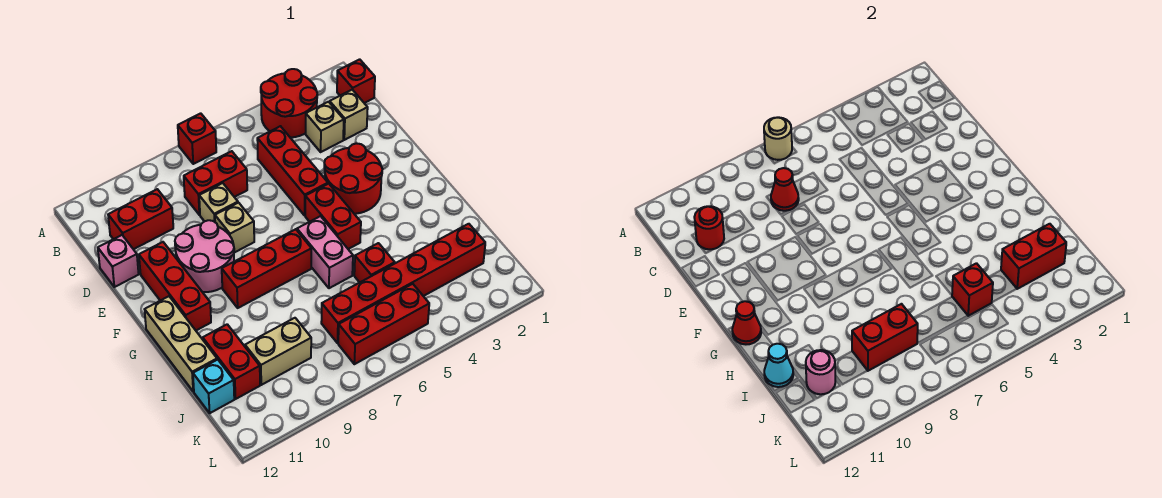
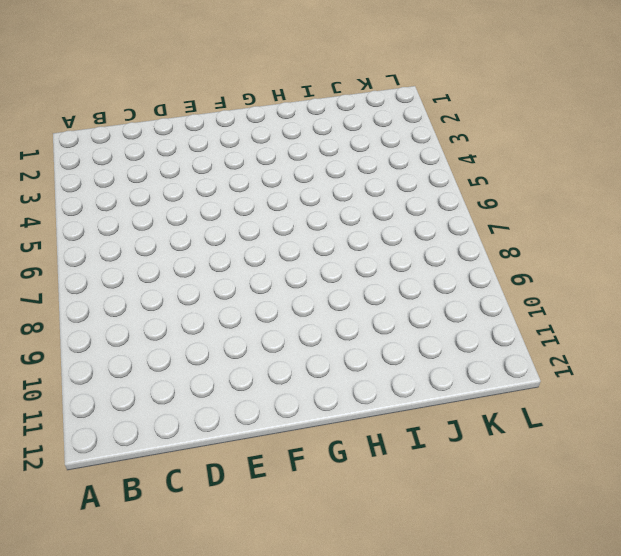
none -> red 2x2 round brick [261,69,317,137]
none -> red 1x1 brick [178,113,216,164]
none -> red 1x1 brick [337,59,375,103]
none -> tan 1x1 brick [330,90,368,140]

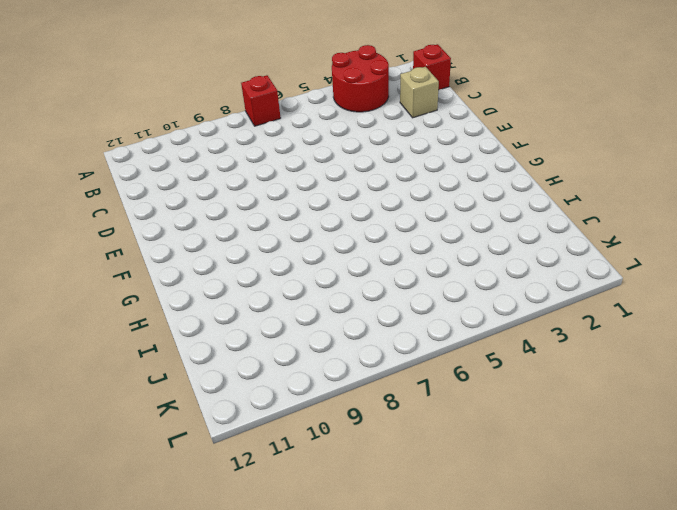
none -> tan 1x1 brick [306,102,344,152]
none -> red 1x3 brick [257,126,328,216]
none -> red 1x2 brick [184,151,247,215]
none -> red 1x2 brick [108,189,173,249]

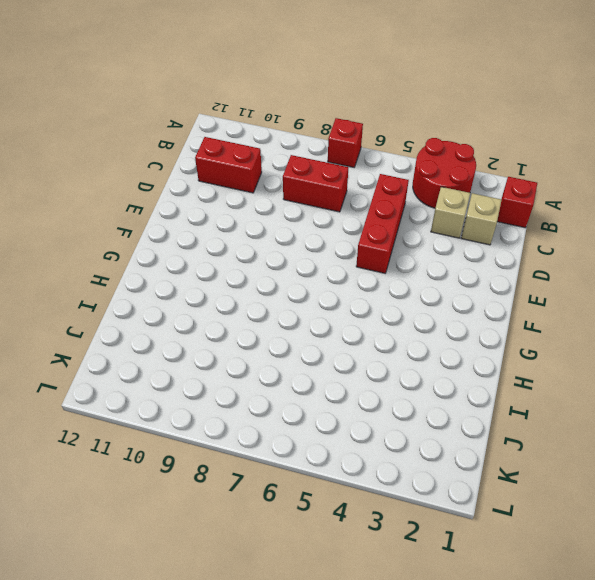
none -> tan 1x1 brick [199,183,238,222]
none -> pink 1x1 brick [98,235,139,287]
none -> red 2x2 round brick [324,143,382,214]
none -> tan 1x1 brick [215,203,254,253]

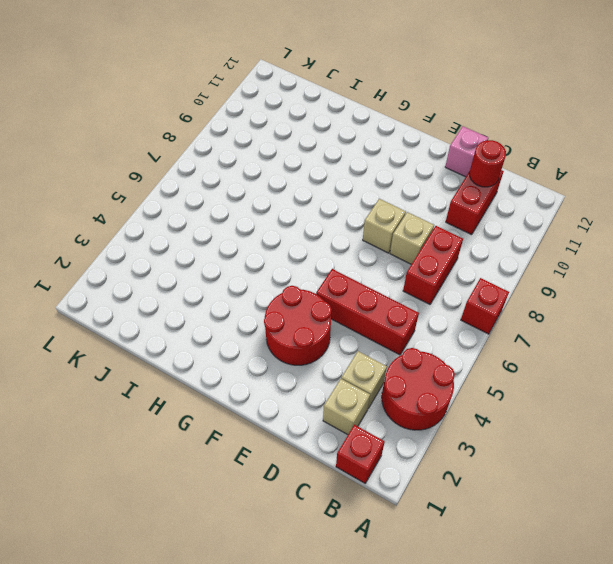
none -> pink 2x2 round brick [175,220,234,292]
none -> red 1x3 brick [139,242,211,330]
none -> red 1x2 brick [305,184,361,249]
none -> pink 1x2 brick [297,216,353,288]

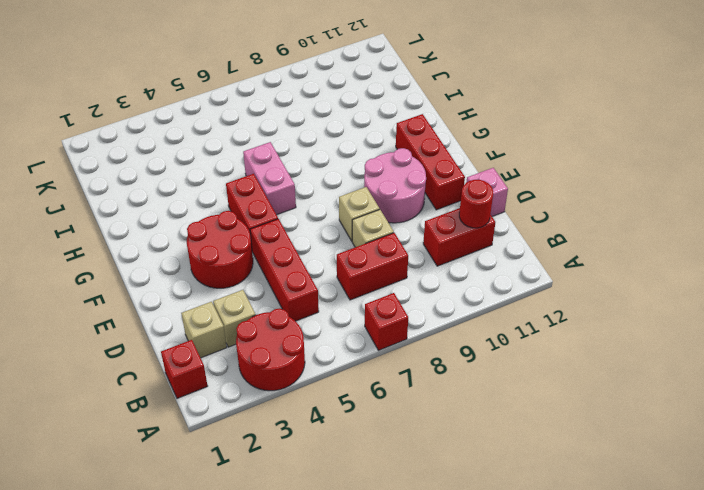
none -> red 1x3 brick [222,229,311,308]
none -> tan 1x3 brick [145,296,217,392]
none -> red 1x1 brick [354,243,395,282]
none -> red 1x2 brick [203,324,260,399]

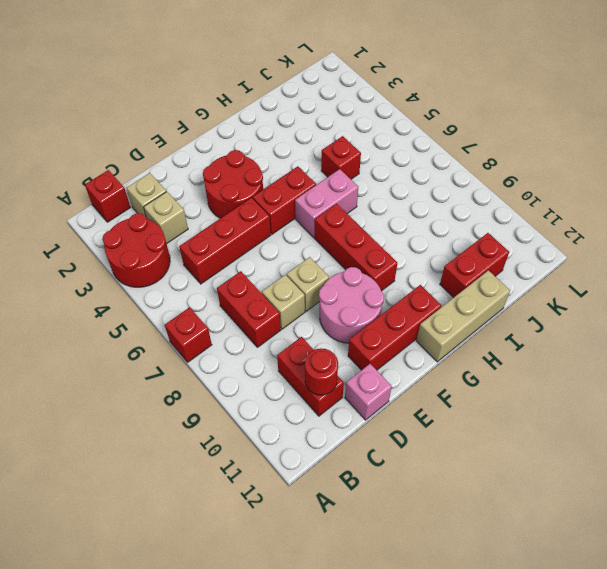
none -> red 1x6 brick [321,224,485,343]
none -> tan 1x2 brick [245,318,311,385]
none -> cyan 1x1 brick [193,360,234,413]
none -> red 1x3 brick [338,284,429,364]

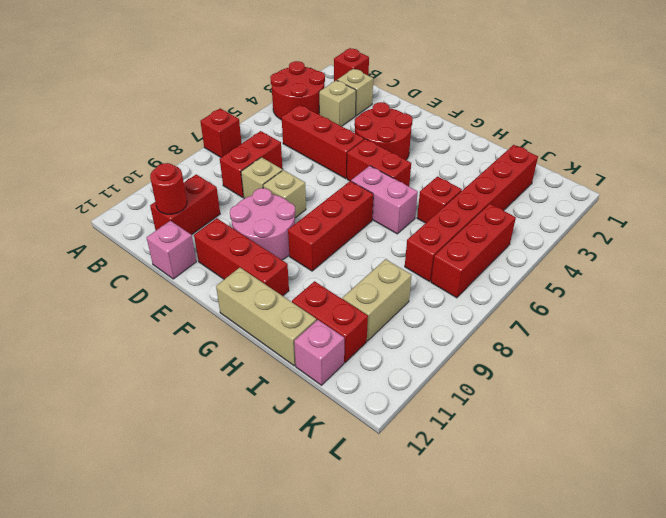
pink 1x1 brick [294,320,344,385] -> cyan 1x1 brick [193,360,234,413]
none -> tan 1x1 round brick [764,117,792,160]
none -> red 1x1 cone [771,168,799,211]
none -> red 1x1 cone [732,301,761,344]
none -> cyan 1x1 cone [764,344,793,387]

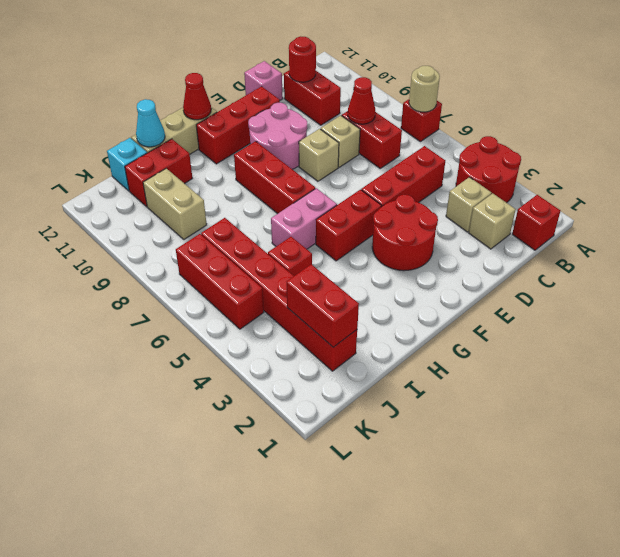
none -> red 1x1 brick [952,263,993,316]
none -> red 1x2 brick [852,304,918,371]
none -> pink 1x1 round brick [806,350,835,394]

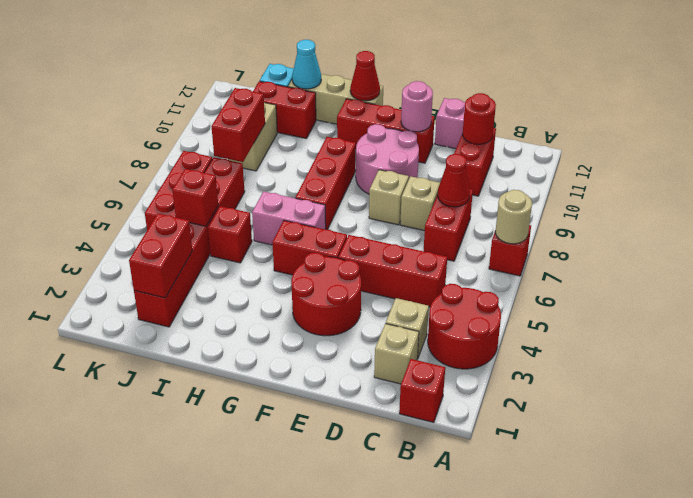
pink 1x1 round brick [401,81,433,132] -> pink 1x1 round brick moved to [806,350,835,394]

